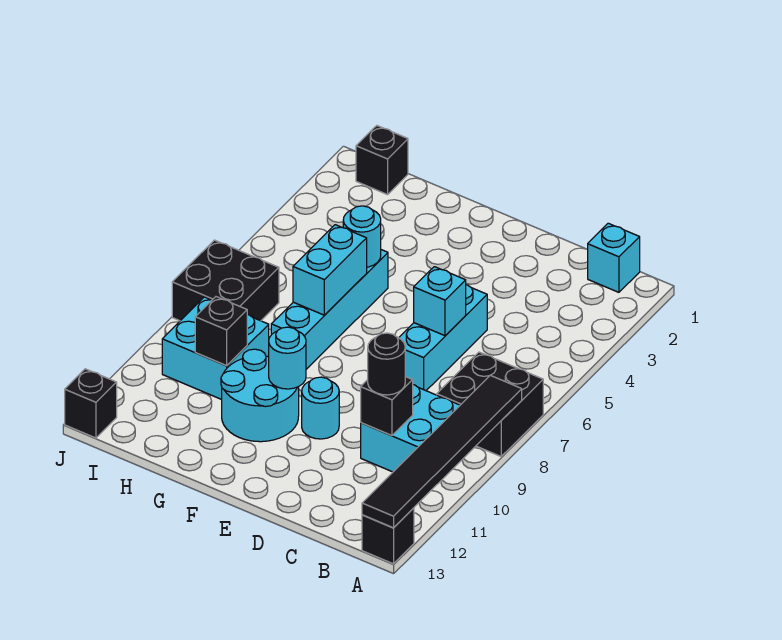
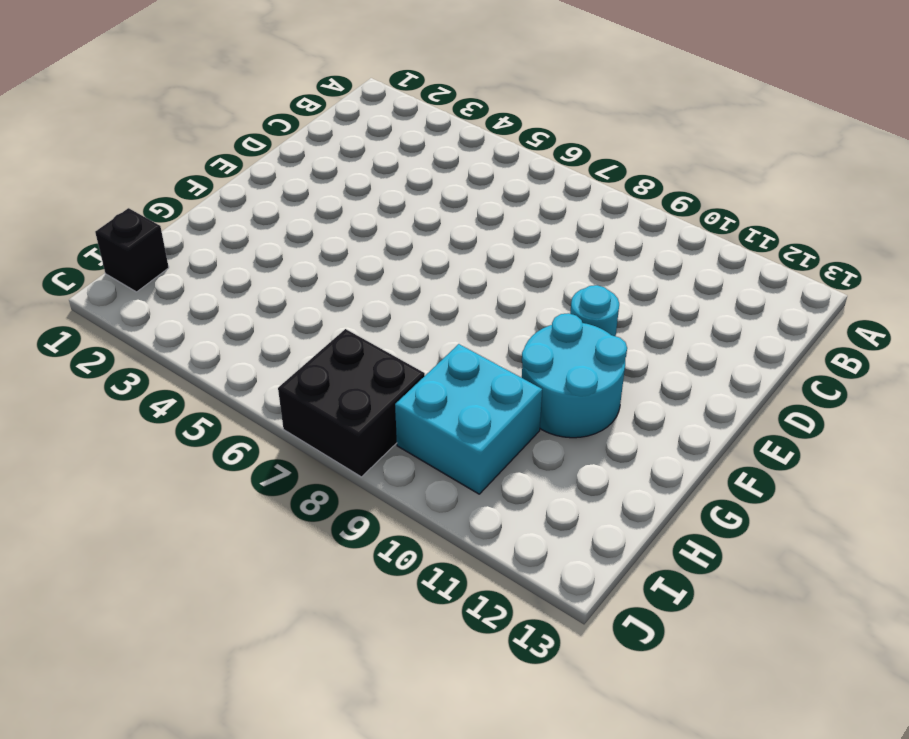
none -> black 2x2 brick [437,352,543,456]
none -> black 1x1 brick [362,508,414,564]
none -> cyan 1x1 brick [587,223,640,292]

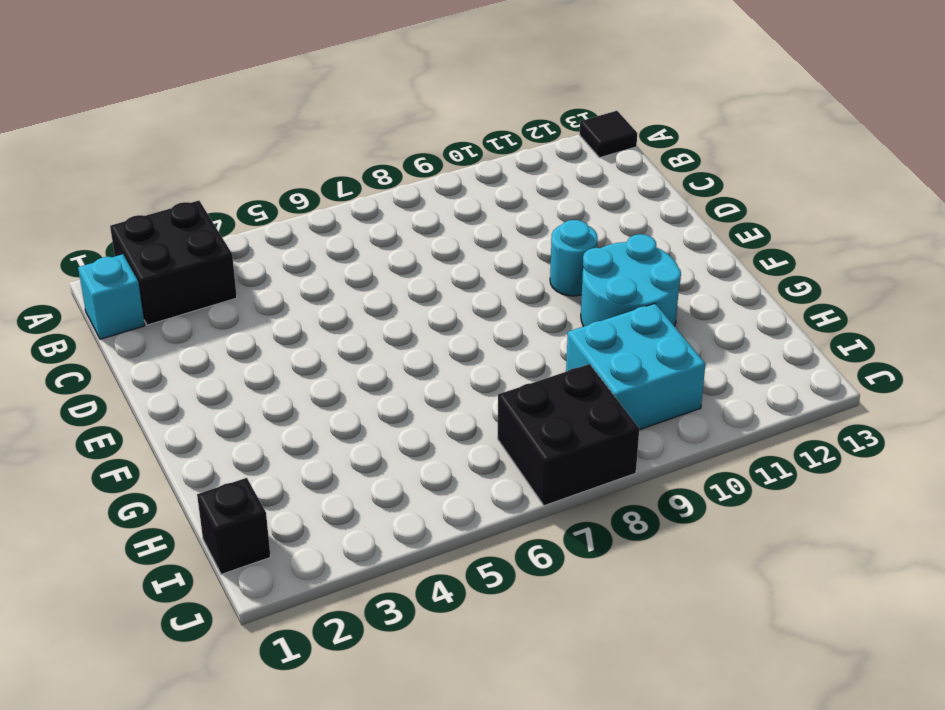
black 2x2 brick [110,201,237,325] -> black 2x2 brick moved to [437,352,543,456]
black 1x1 tile [580,111,637,158] -> black 1x1 brick [362,508,414,564]
none -> cyan 2x2 brick [361,385,460,472]
none -> cyan 1x3 brick [399,285,487,391]
none -> cyan 1x4 brick [271,250,388,369]

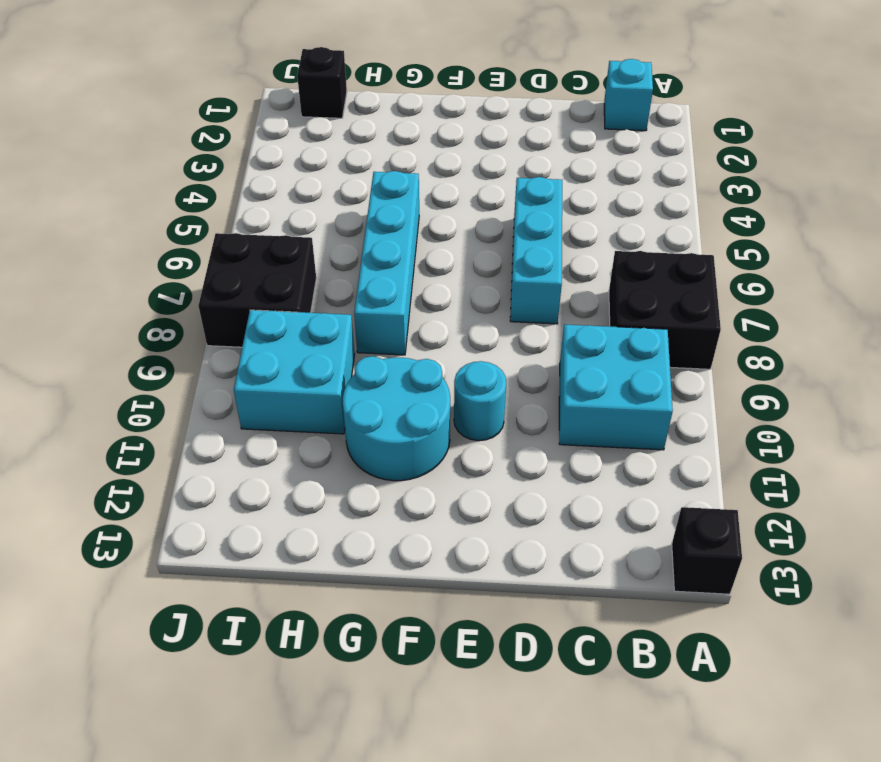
none -> black 1x1 brick [65,369,117,438]
none -> black 1x6 tile [362,375,522,528]
none -> black 1x1 brick [361,377,413,436]

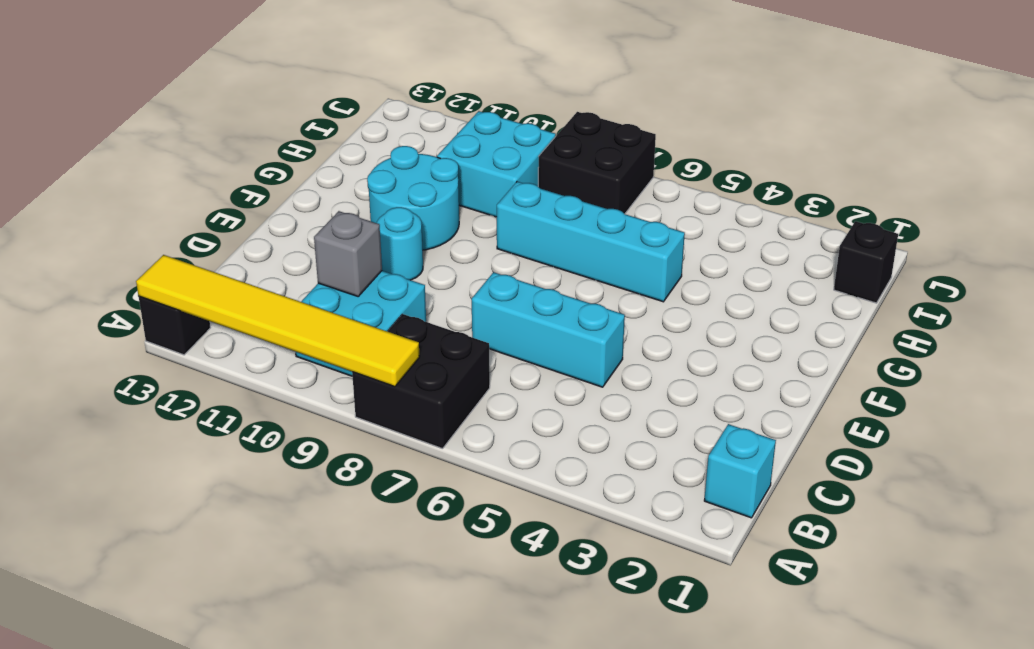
yellow 1x6 tile [136,255,420,387] -> black 1x6 tile [362,375,522,528]
grey 1x1 brick [314,211,382,296] -> black 1x1 brick [361,377,413,436]
none -> black 1x1 brick [65,369,117,438]
none -> cyan 1x1 brick [414,267,466,336]
none -> cyan 1x1 round brick [269,327,306,389]

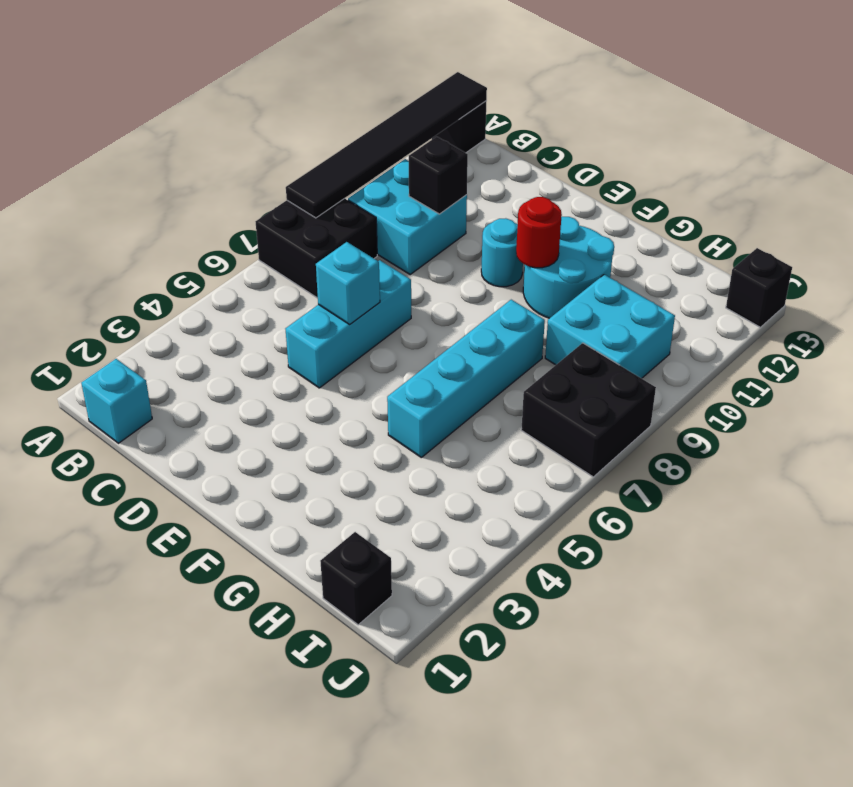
red 1x1 round brick [516,197,562,268] -> cyan 1x1 round brick [269,327,306,389]
none -> cyan 1x1 round brick [343,206,381,267]
none -> cyan 1x2 brick [293,225,367,315]
none -> black 1x1 brick [195,297,247,365]

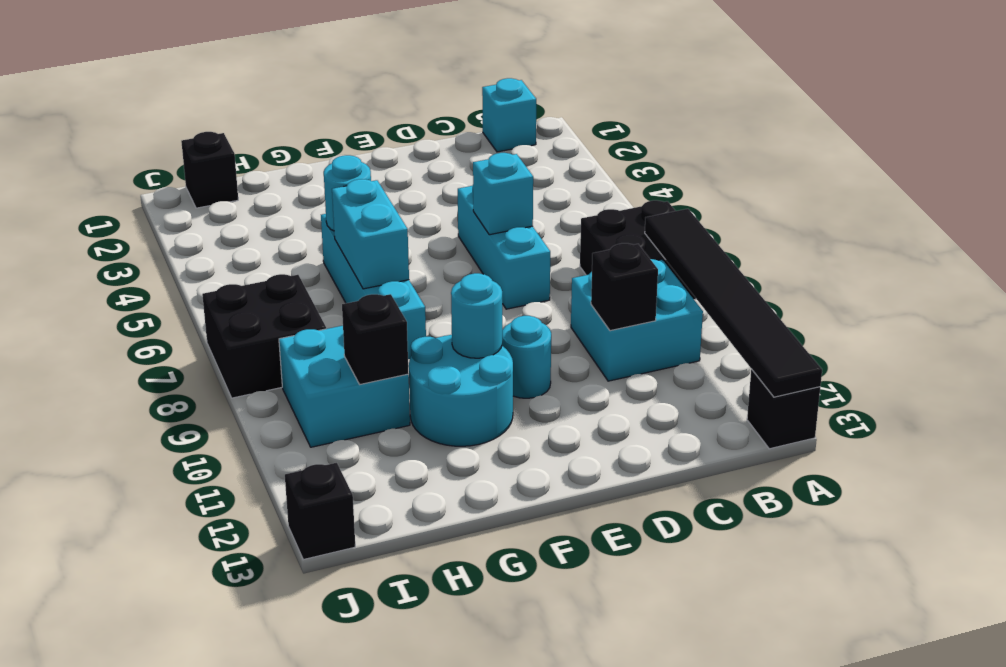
none -> black 1x1 round brick [368,333,405,395]

